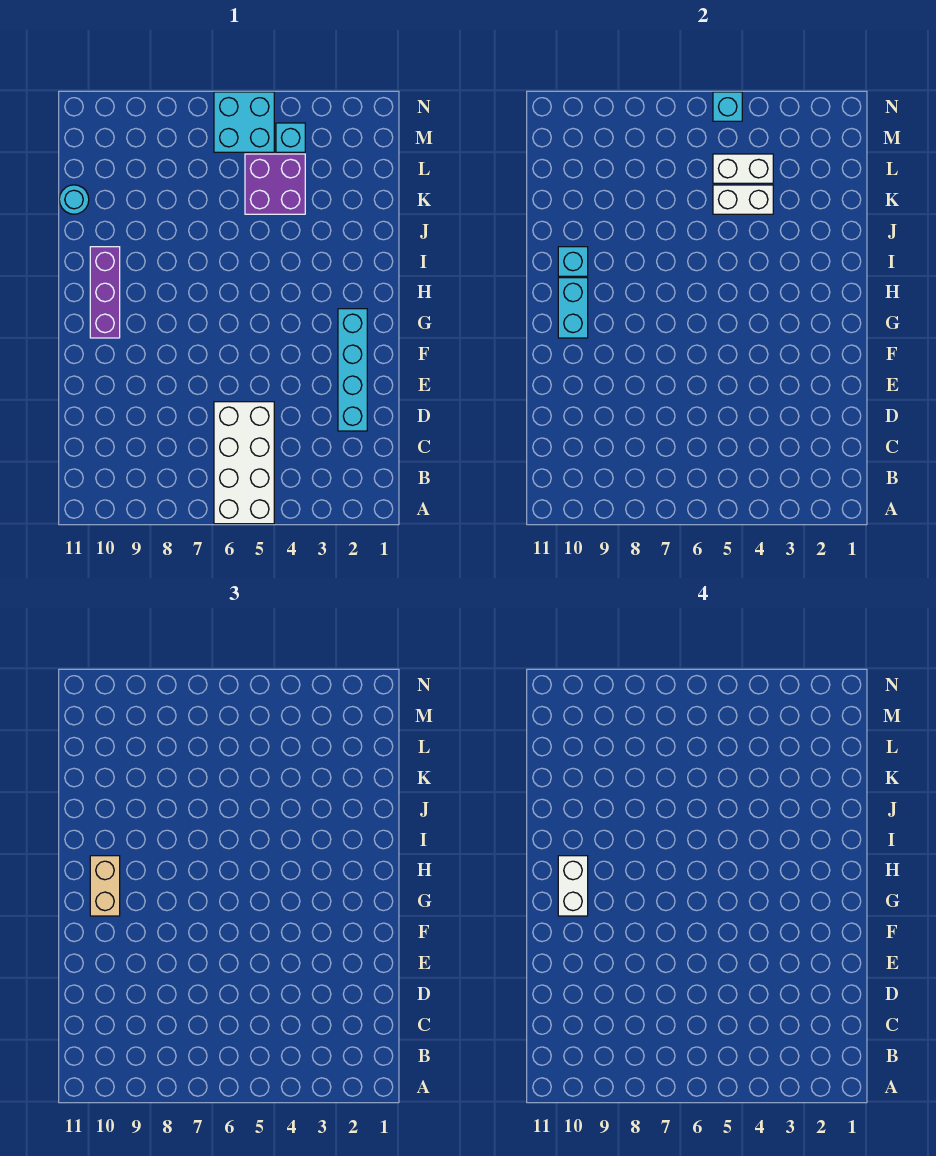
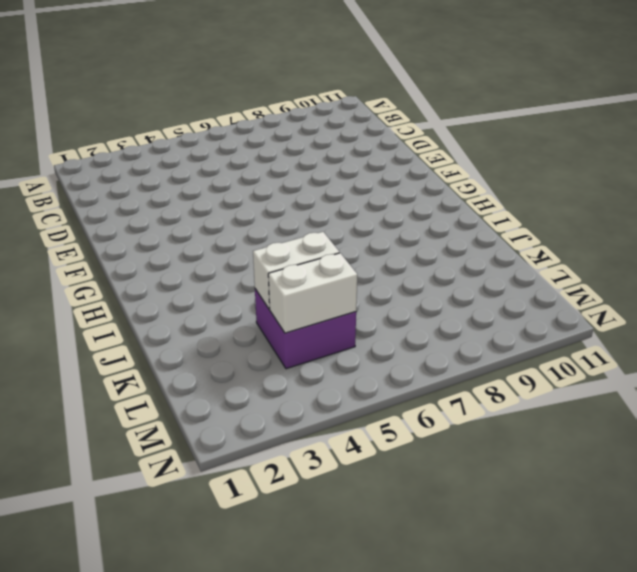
none -> white 2x4 brick [214,402,274,524]
none -> cyan 1x4 brick [338,309,367,431]
none -> purple 1x3 brick [90,247,120,338]

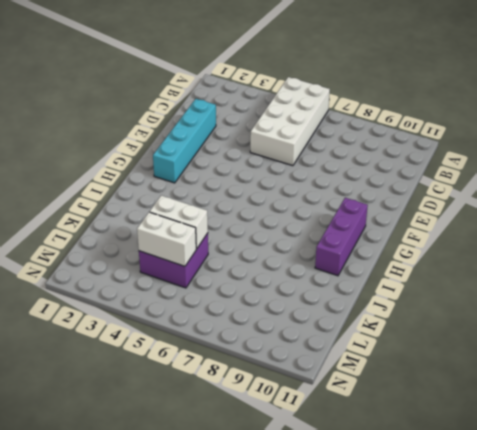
none -> cyan 1x1 round brick [59,185,89,214]
none -> cyan 1x1 brick [276,123,305,152]
none -> cyan 2x2 brick [214,92,274,152]

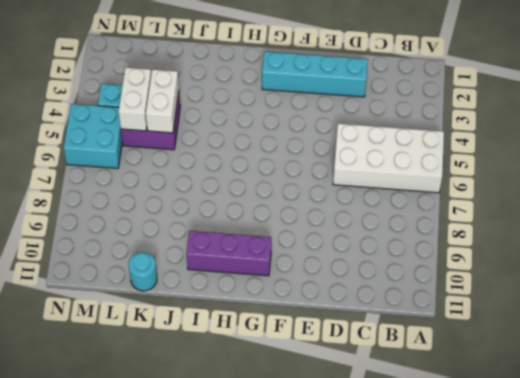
none -> cyan 1x2 brick [558,278,588,338]
none -> cyan 1x1 brick [558,247,588,276]
none -> cyan 1x1 brick [713,92,742,121]

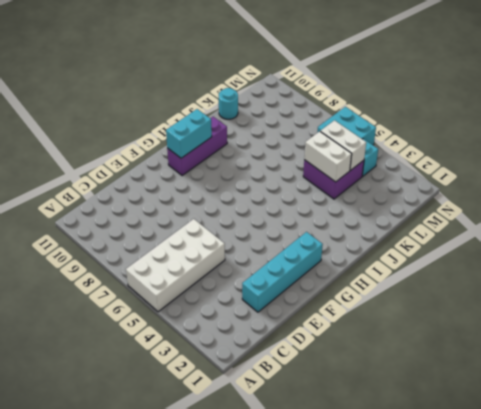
none -> cyan 1x1 brick [558,247,588,276]
none -> cyan 1x1 brick [713,92,742,121]
none -> tan 1x2 brick [90,856,120,916]

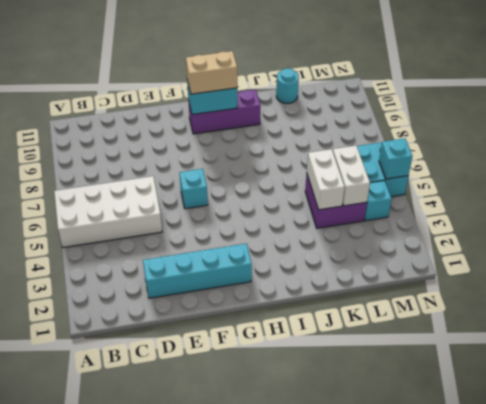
cyan 1x1 brick [180,169,208,209] -> cyan 1x1 brick moved to [558,247,588,276]
none -> white 1x2 brick [558,856,588,916]

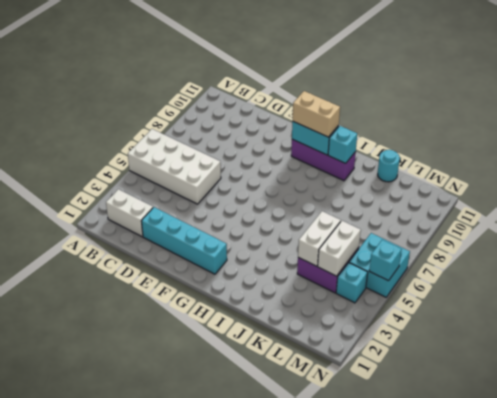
white 1x2 brick [106,189,153,237] -> white 1x2 brick moved to [558,856,588,916]

